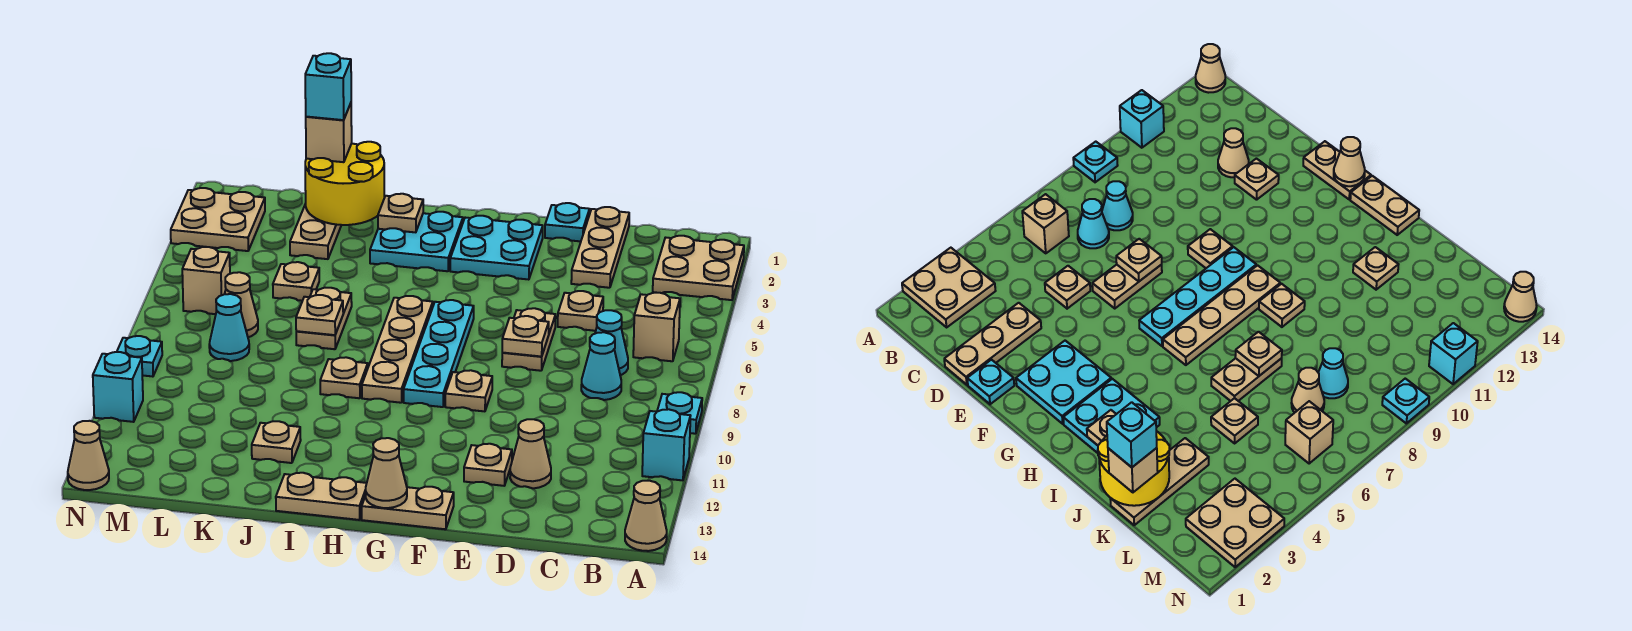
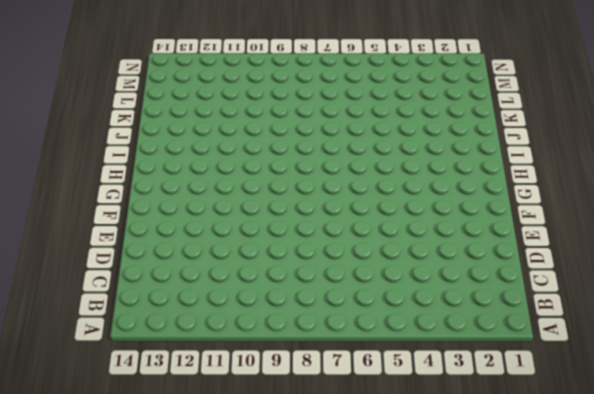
none -> tan 2x2 plate [653,236,744,300]
none -> cyan 1x1 plate [657,392,702,434]
none -> cyan 1x1 brick [642,409,690,480]
none -> tan 1x1 cone [625,481,667,551]

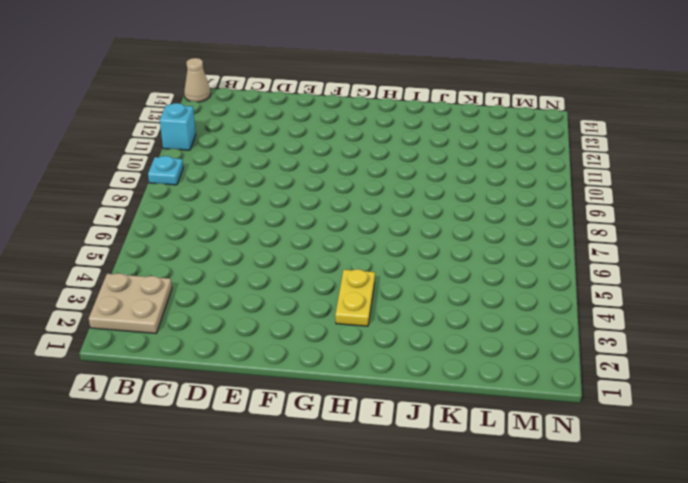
yellow 1x2 plate [335,269,375,326] -> cyan 2x2 plate [370,212,463,271]
none -> tan 1x1 brick [633,293,680,361]
none -> cyan 1x1 cone [595,310,628,375]
none -> cyan 1x1 cone [581,332,621,400]
none -> tan 1x3 plate [571,207,629,288]

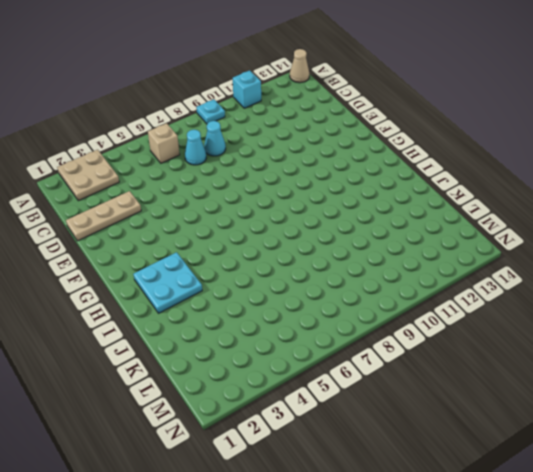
none -> tan 1x1 plate [558,291,603,331]
none -> tan 1x1 cone [510,419,551,488]
none -> cyan 1x1 plate [545,203,590,241]
none -> tan 1x2 plate [502,308,556,371]

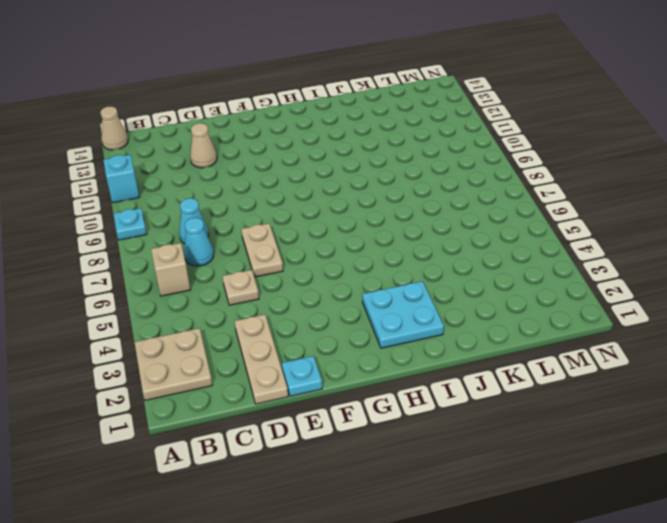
none -> tan 1x1 plate [464,444,512,486]
none -> cyan 2x2 plate [450,216,543,280]
none -> tan 1x1 plate [445,370,492,411]
none -> tan 1x2 plate [362,487,454,529]

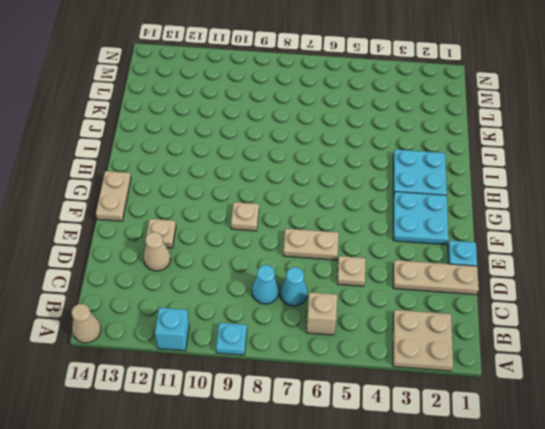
none -> cyan 1x4 plate [404,300,474,407]
none -> tan 1x4 plate [362,296,433,403]
none -> tan 1x2 plate [276,473,367,520]
none -> tan 1x1 plate [320,357,368,398]

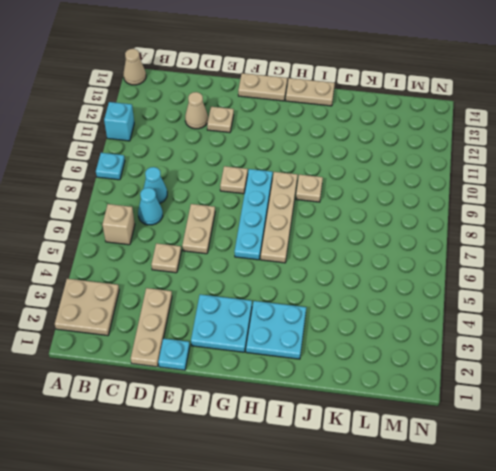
none -> tan 1x2 plate [296,287,352,349]
none -> tan 1x1 plate [252,421,301,463]
none -> tan 1x3 plate [290,204,341,259]
none -> tan 1x1 plate [273,262,319,301]

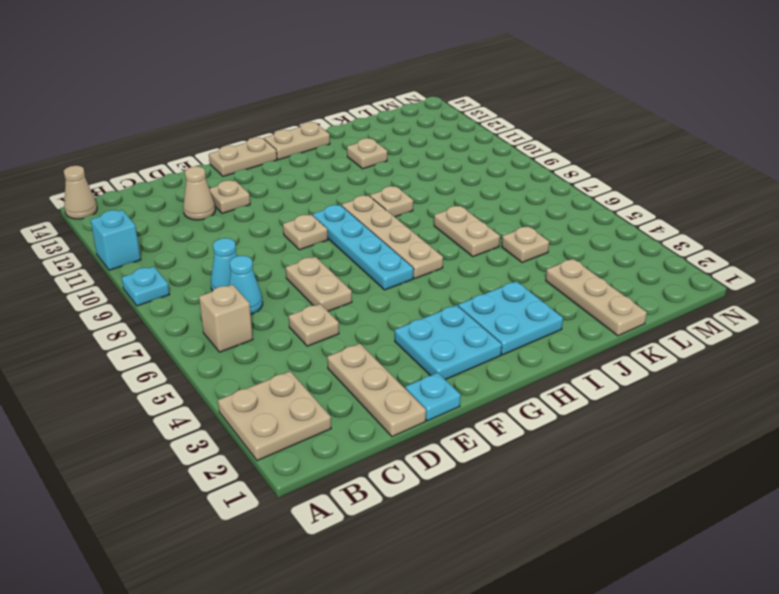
none -> tan 1x1 cone [225,272,258,337]
none -> cyan 1x1 cone [209,294,249,361]
none -> tan 2x2 plate [171,188,265,251]
none -> tan 1x1 brick [182,247,230,314]

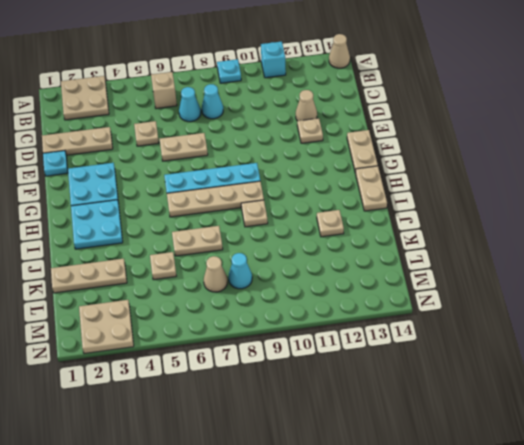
none -> tan 1x1 plate [445,370,492,411]
none -> tan 1x1 brick [182,247,230,314]
none -> cyan 1x1 plate [117,336,162,377]
none -> cyan 1x1 brick [93,352,143,422]

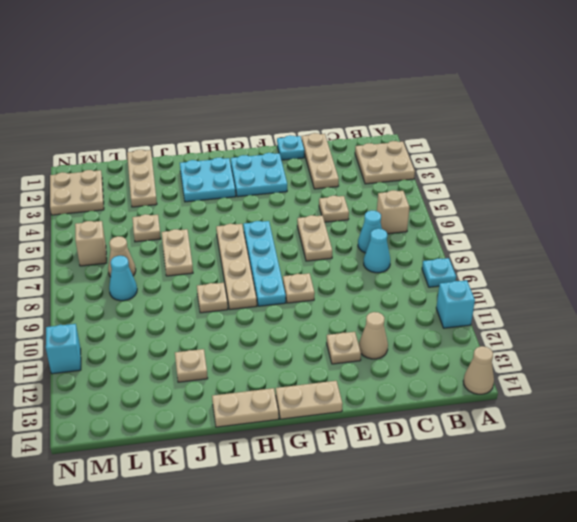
none -> cyan 1x1 plate [117,336,162,377]
none -> tan 1x1 cone [68,421,109,490]
none -> tan 1x1 plate [502,316,549,357]
none -> tan 1x1 cone [366,438,407,508]

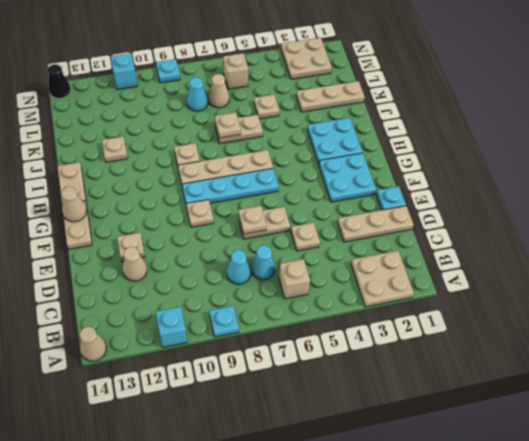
black 1x1 cone [47,64,71,98] -> tan 1x1 cone [68,421,109,490]
none -> tan 1x1 plate [378,194,423,232]
none -> yellow 2x2 round brick [305,142,384,225]
none -> tan 1x1 brick [306,103,352,162]
none -> cyan 1x1 brick [305,53,351,120]

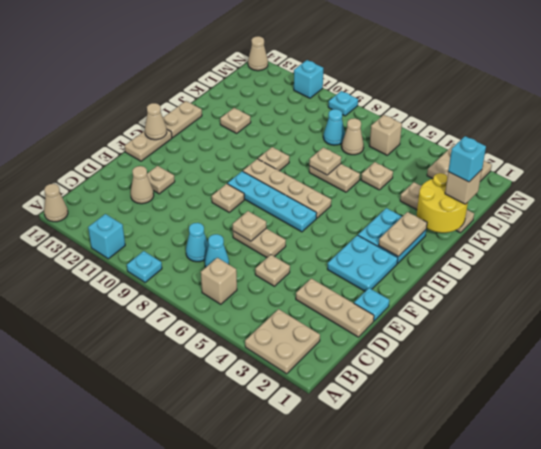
tan 1x2 plate [379,212,427,257] -> tan 1x1 plate [378,194,423,232]

